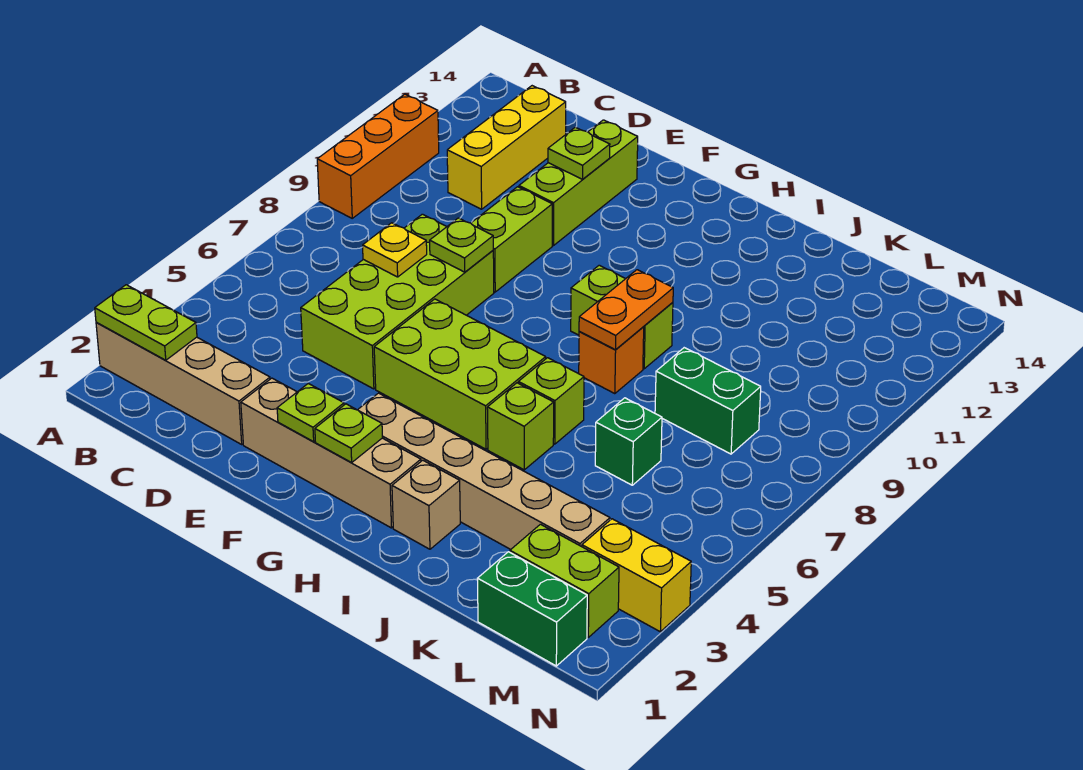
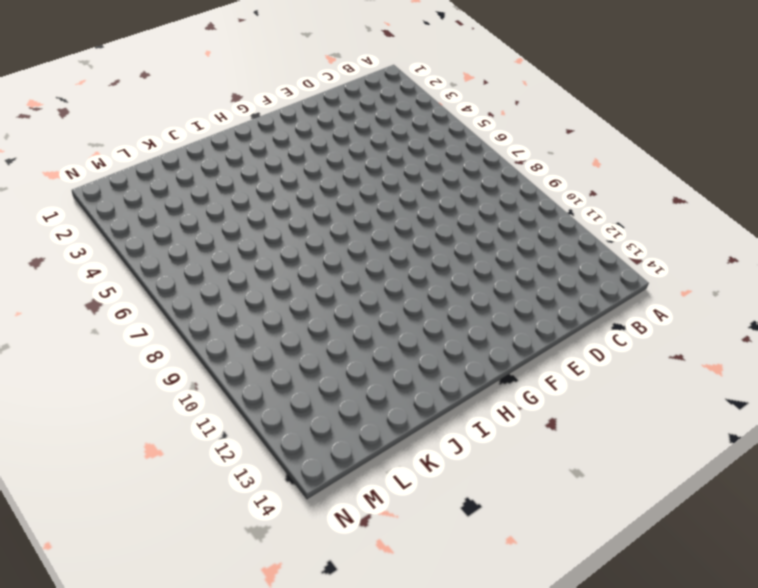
none -> tan 1x4 brick [96,322,270,444]
none -> orange 1x3 brick [317,94,439,218]
none -> yellow 1x3 brick [447,86,566,209]

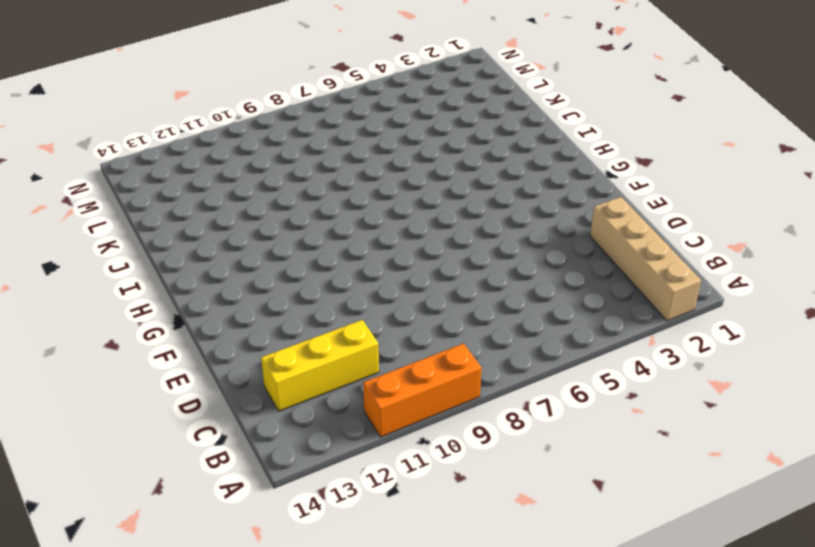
none -> lime 2x4 brick [301,214,494,389]
none -> tan 1x4 brick [241,378,421,528]
none -> lime 1x2 brick [471,187,552,292]

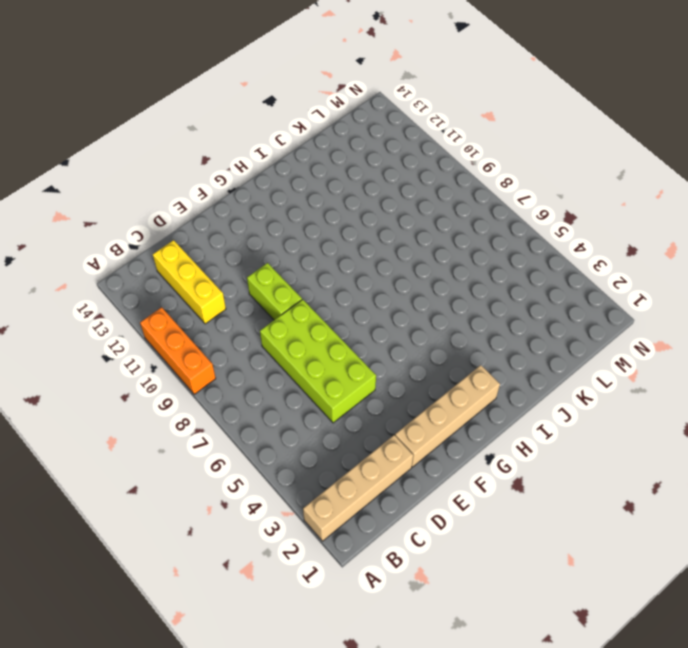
none -> lime 1x3 brick [519,120,638,246]
none -> lime 2x3 brick [374,299,546,449]
none -> tan 1x6 brick [358,393,610,549]

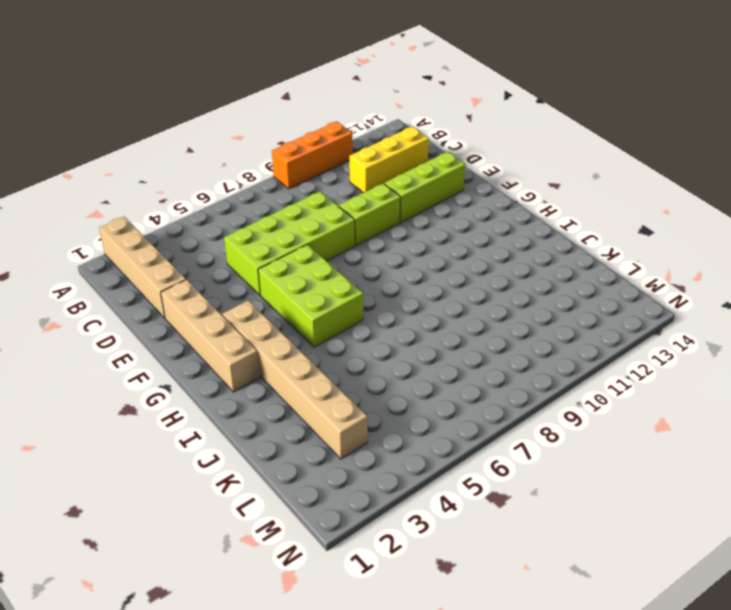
none -> lime 1x2 brick [571,265,673,369]
none -> tan 1x1 brick [392,460,460,549]
none -> lime 1x1 brick [487,383,554,470]

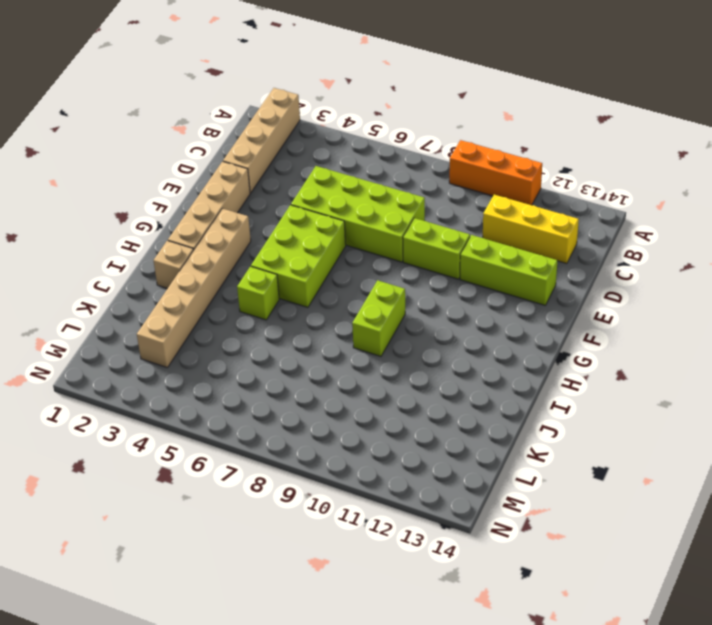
none -> lime 1x1 brick [518,358,584,444]
none -> orange 1x1 brick [579,327,644,394]
none -> green 1x1 brick [595,398,662,485]

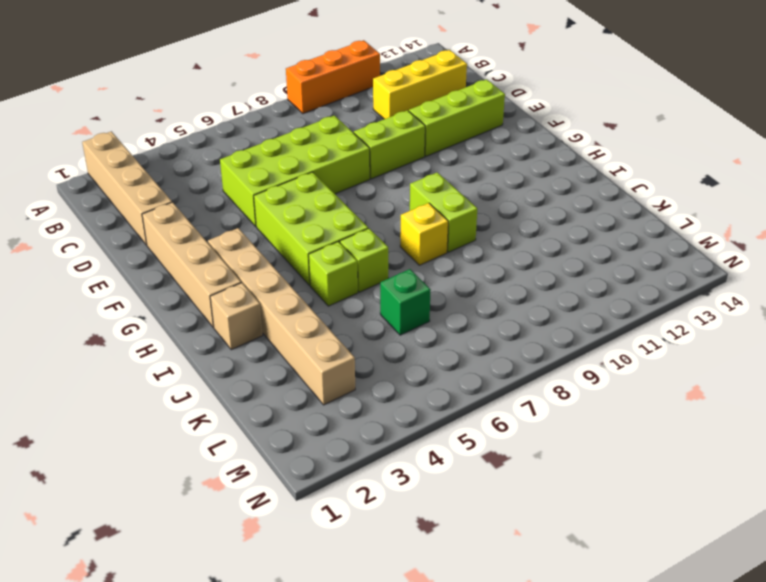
yellow 1x1 brick [400,203,448,265] -> orange 1x1 brick [579,327,644,394]
none -> green 1x2 brick [655,348,761,454]
none -> green 1x2 brick [477,552,587,666]
none -> lime 1x2 brick [510,524,619,637]

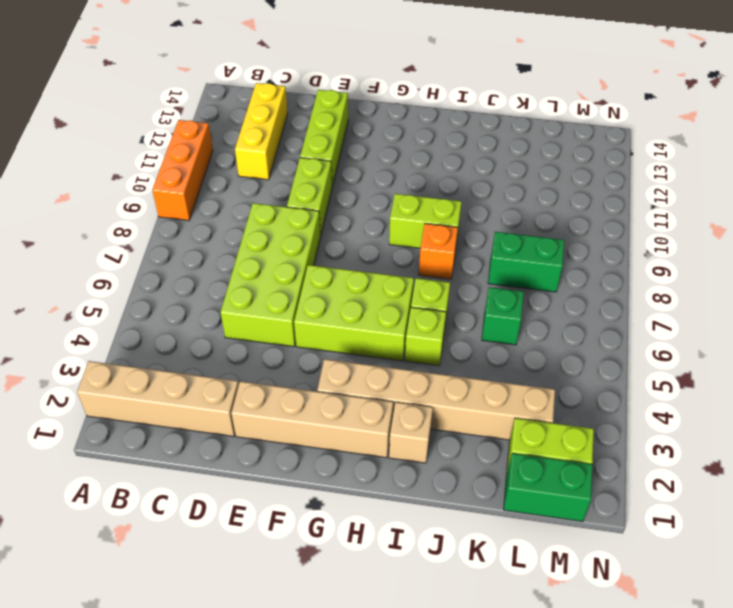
none -> yellow 1x2 brick [582,519,691,632]
none -> lime 1x2 plate [95,285,197,360]
none -> yellow 1x1 plate [363,223,427,277]

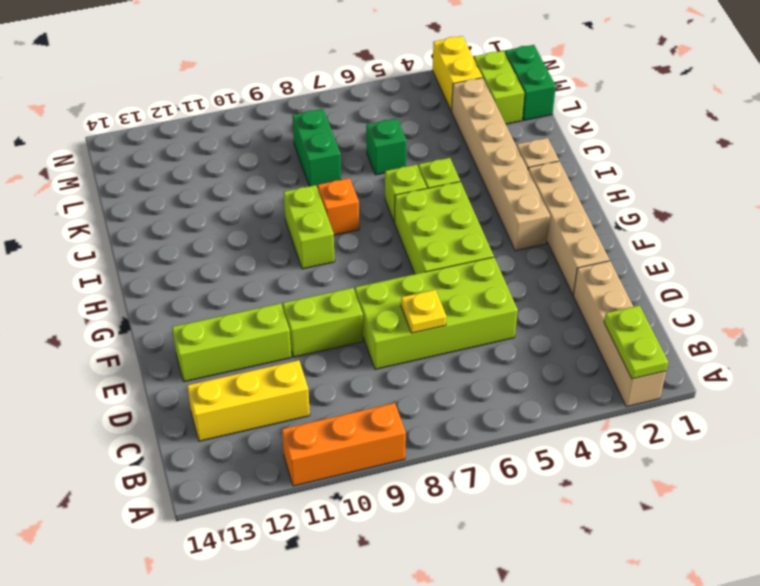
none -> lime 1x1 plate [430,218,493,272]
none -> lime 1x1 plate [548,127,610,179]
none -> lime 1x1 plate [277,383,344,442]

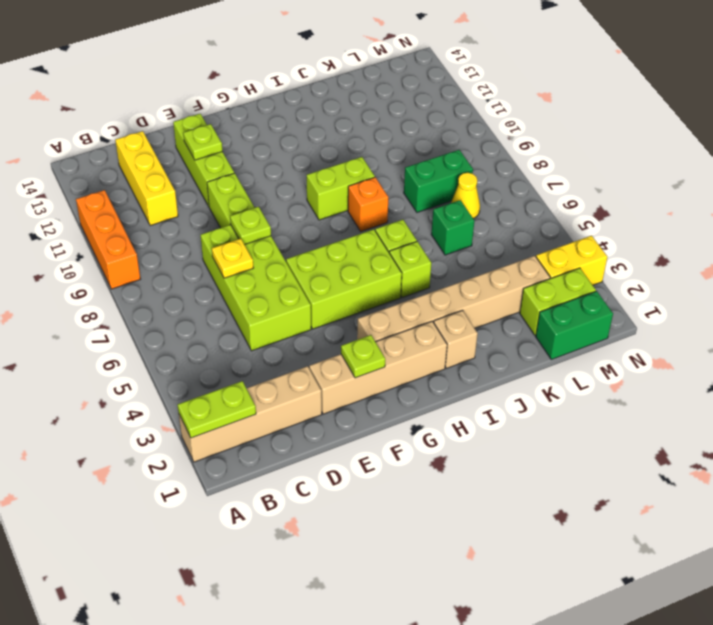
yellow 1x1 cone [451,173,480,219] -> none
none -> lime 1x1 plate [315,404,383,462]
none -> orange 1x2 plate [579,270,673,350]

